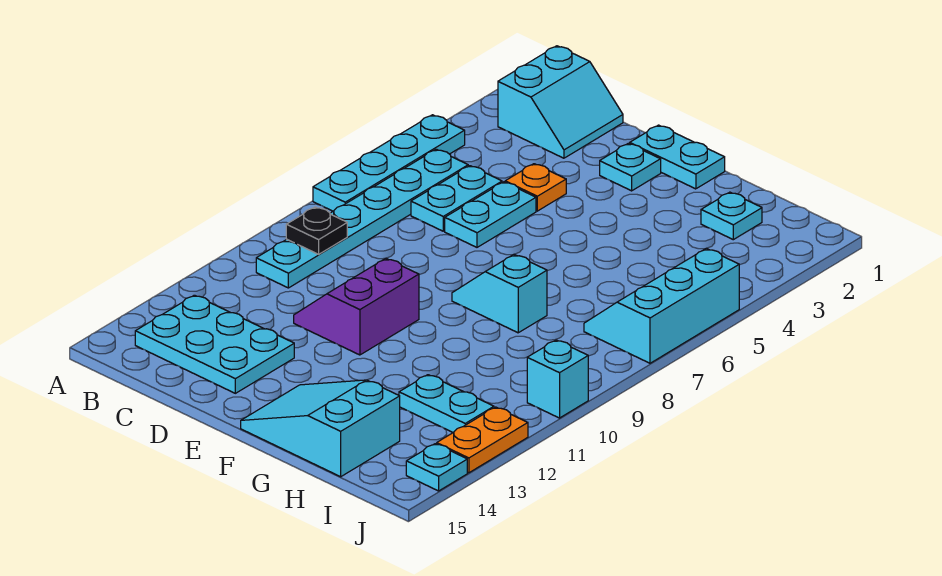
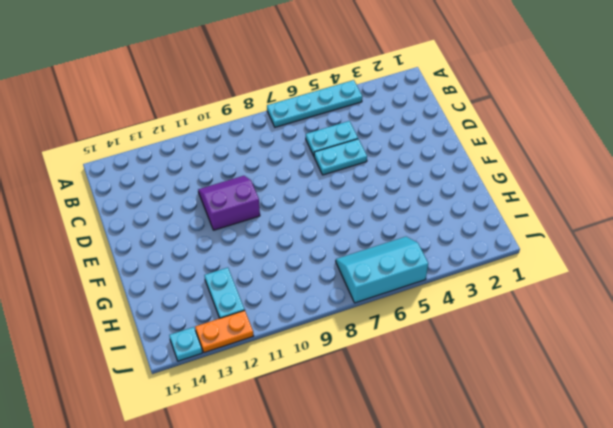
none -> cyan 2x2 slope [498,46,623,158]
none -> cyan 1x6 plate [256,149,468,288]
none -> cyan 2x3 plate [135,295,294,393]

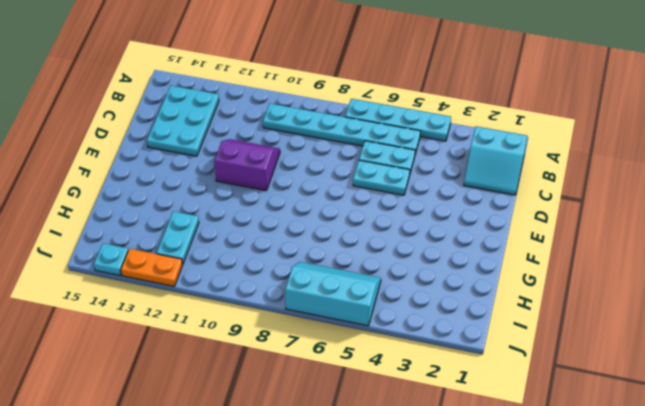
none -> orange 1x1 plate [505,164,566,211]
none -> cyan 1x2 plate [630,125,725,189]
none -> cyan 1x1 plate [600,143,661,191]

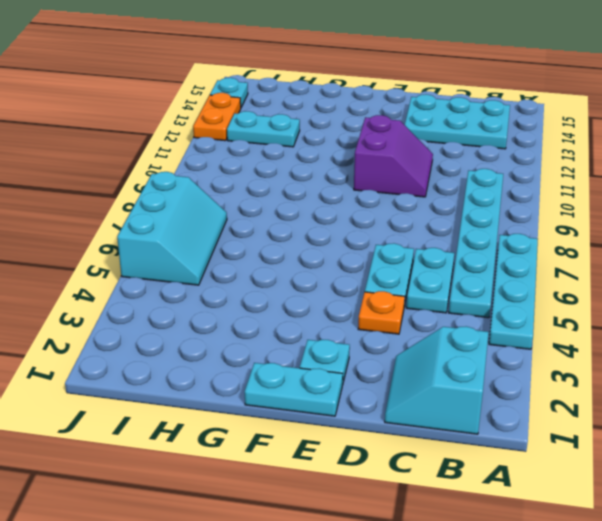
none -> cyan 1x2 slope [452,254,547,333]
none -> cyan 2x3 slope [241,380,400,477]
none -> cyan 1x1 plate [701,192,762,240]

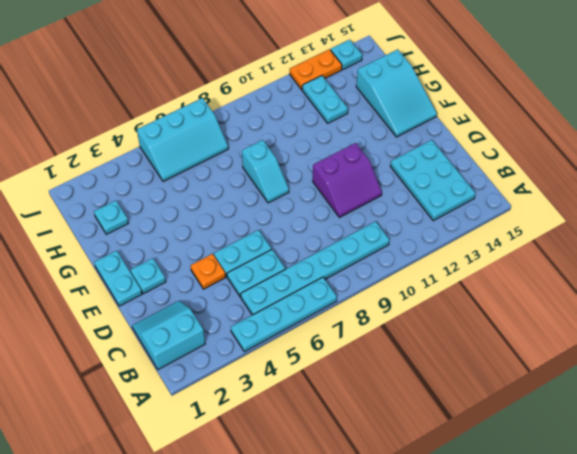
none -> cyan 1x1 brick [527,340,588,418]
none -> black 1x1 plate [286,207,347,254]

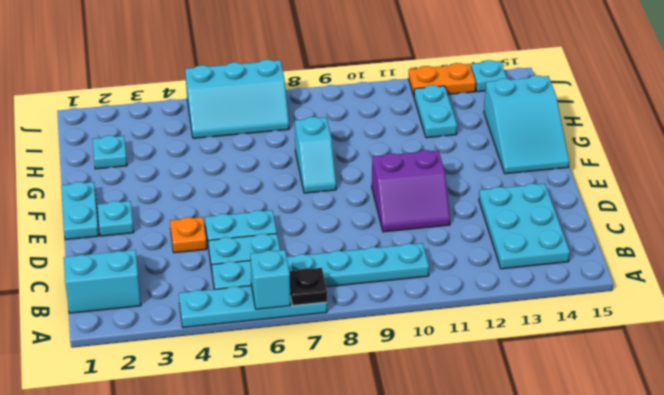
cyan 1x1 brick [250,250,291,309] -> cyan 1x1 brick moved to [527,340,588,418]
black 1x1 plate [289,268,327,306] -> black 1x1 plate moved to [286,207,347,254]

